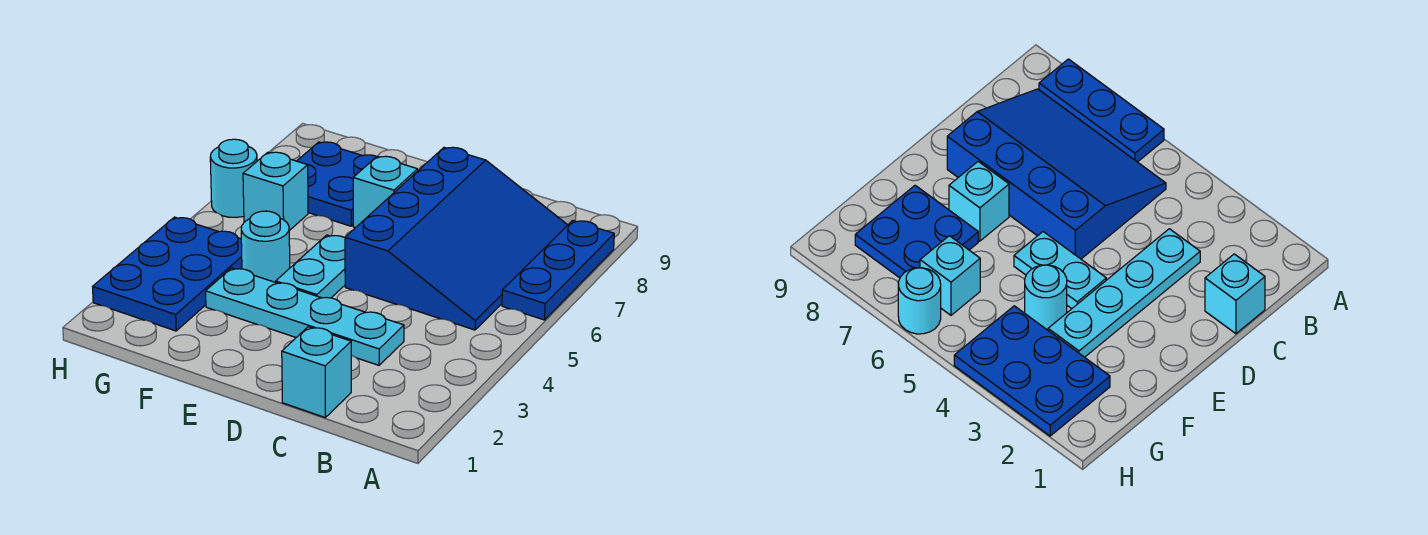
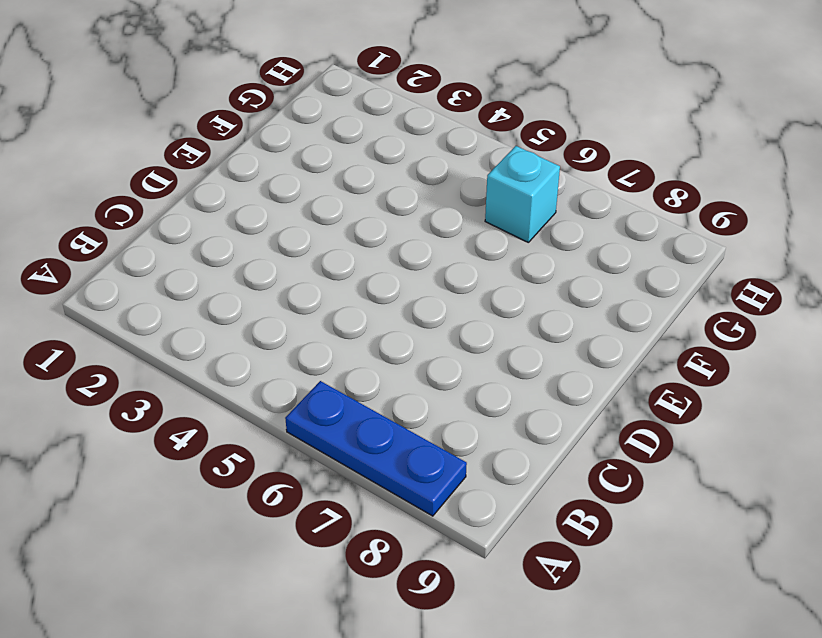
none -> blue 3x4 slope [345,147,567,330]
none -> cyan 1x1 brick [282,327,351,418]

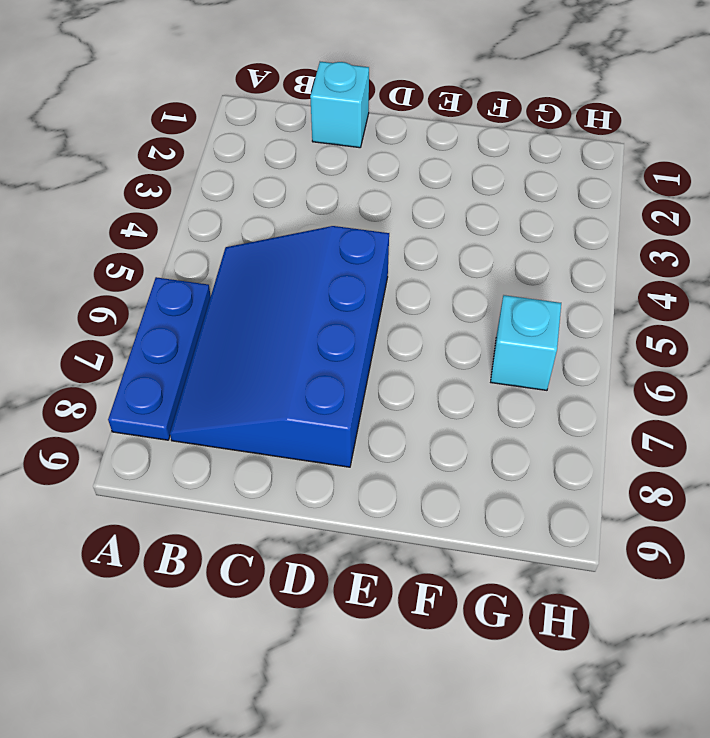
none -> cyan 1x4 plate [206,268,404,365]
none -> cyan 1x2 plate [276,235,345,298]

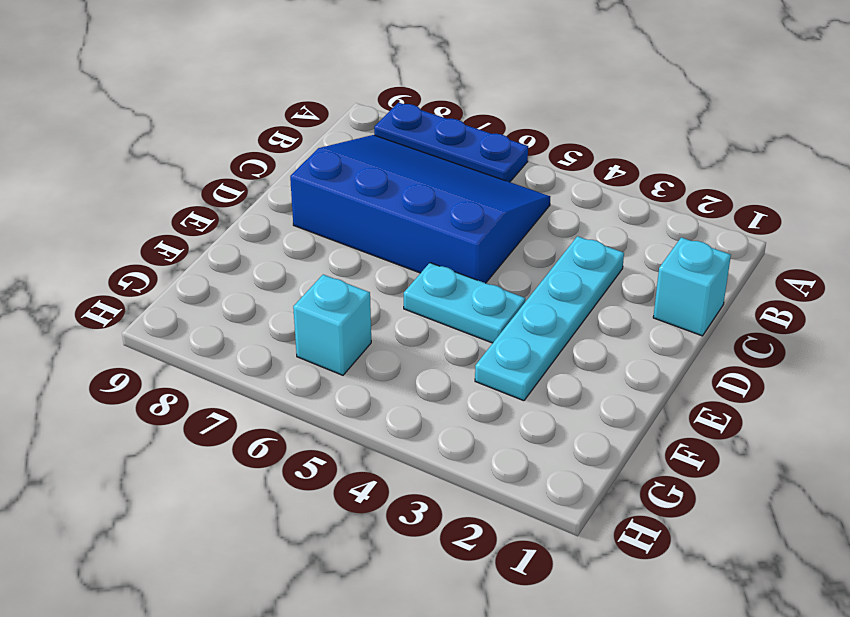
none -> cyan 1x1 brick [353,156,418,228]
none -> cyan 1x1 round brick [241,211,290,282]

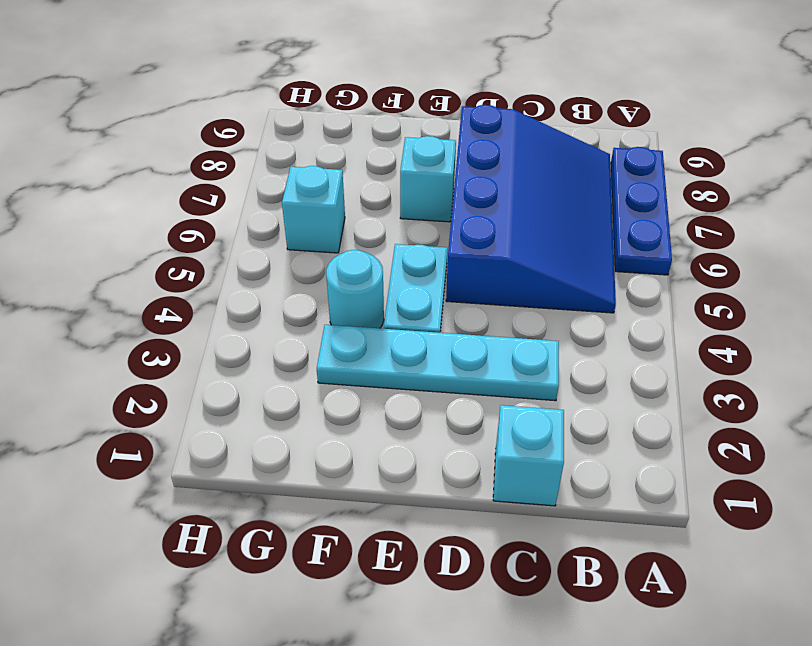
none -> blue 2x2 plate [297,142,377,226]
none -> blue 2x3 plate [92,217,242,331]

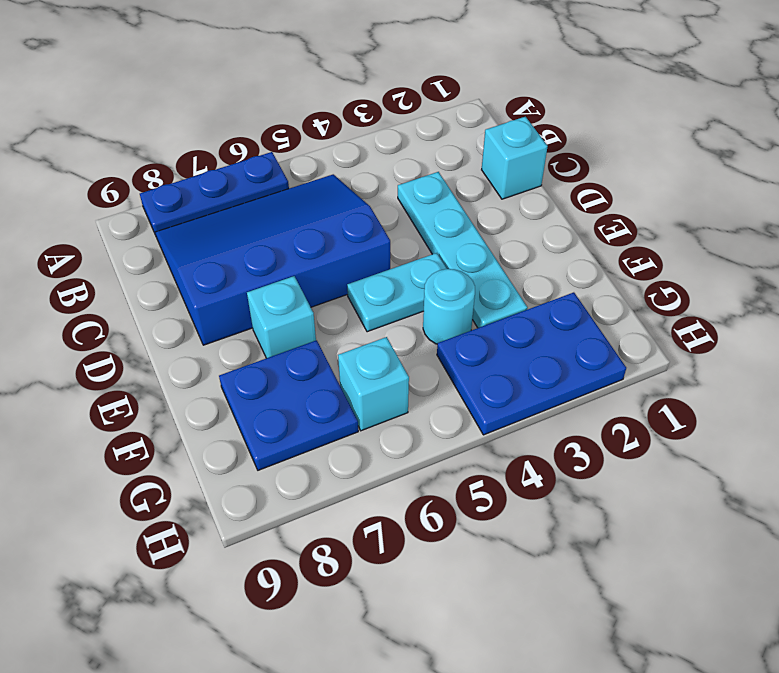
none -> cyan 1x1 round brick [210,139,257,217]

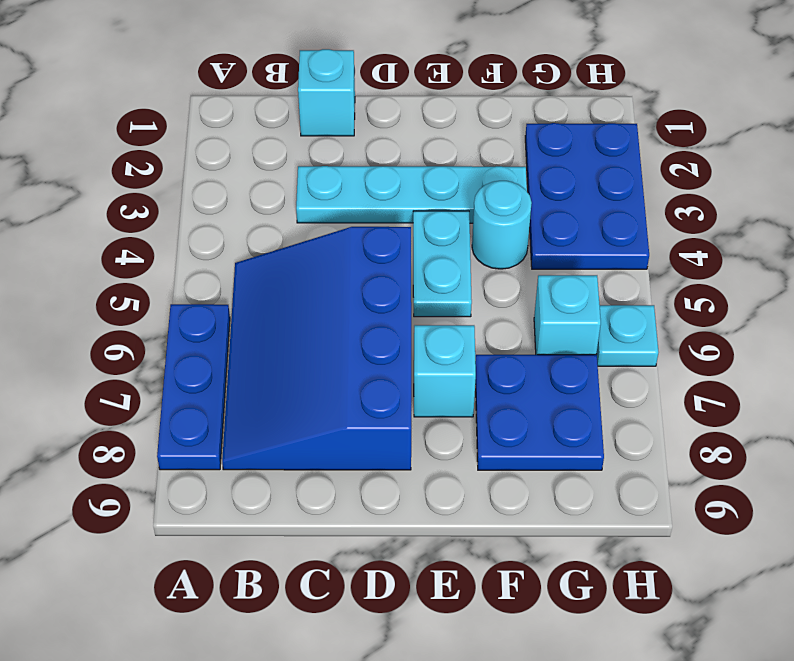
cyan 1x1 plate [596,305,659,366] -> cyan 1x1 round brick [210,139,257,217]

